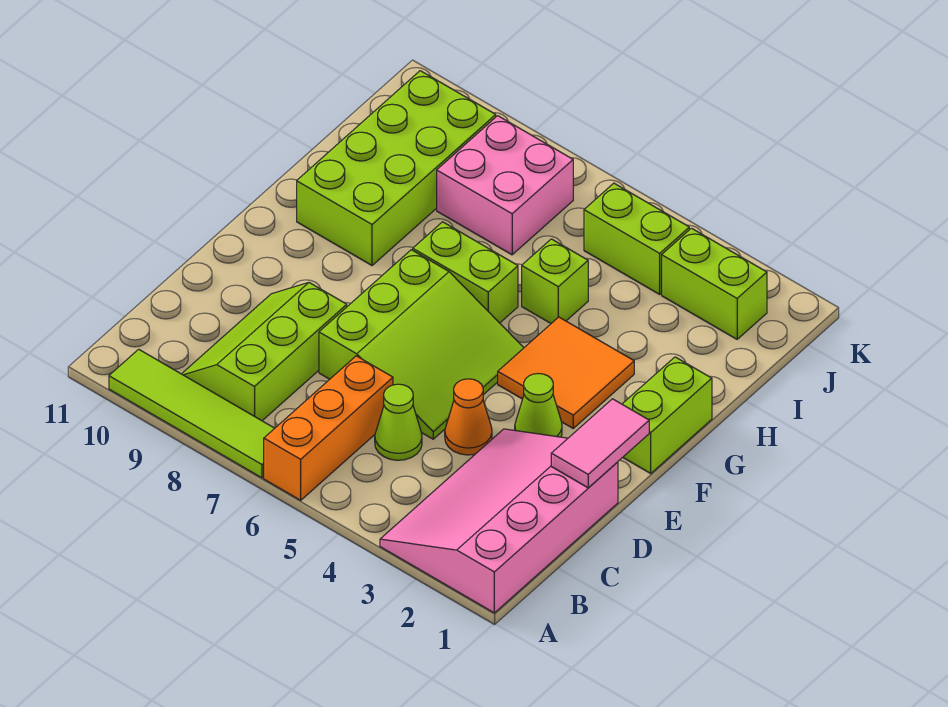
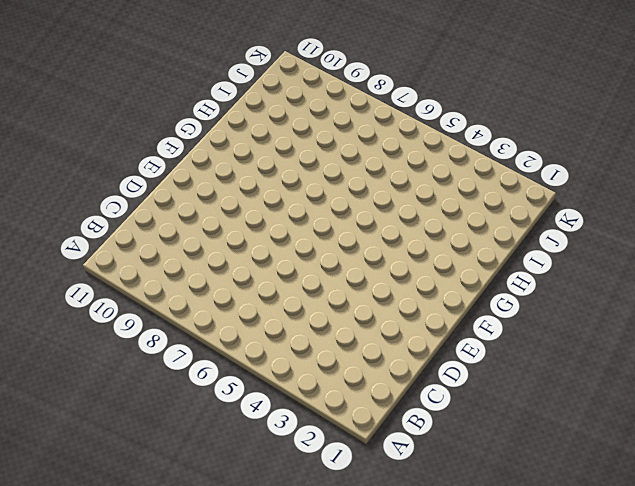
none -> pink 3x4 slope [380,429,618,613]
none -> orange 1x3 brick [264,356,393,500]
none -> lime 1x4 tile [109,349,275,478]

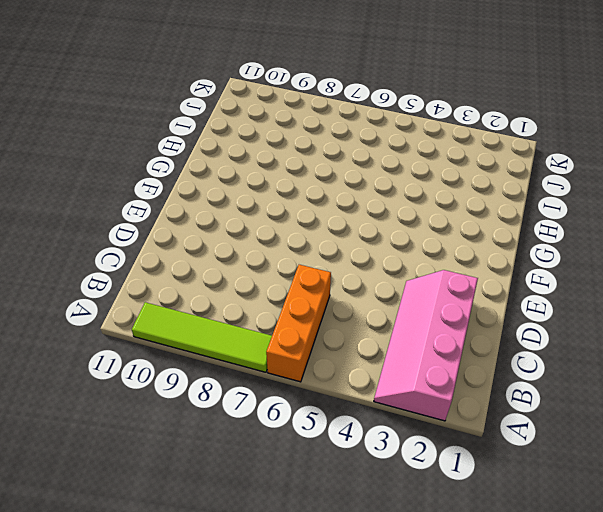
pink 2x4 slope [374,270,478,421] -> pink 3x4 slope [380,429,618,613]
none -> lime 2x3 slope [182,283,347,421]
none -> lime 1x1 cone [375,384,422,460]
none -> orange 1x1 cone [445,379,492,455]

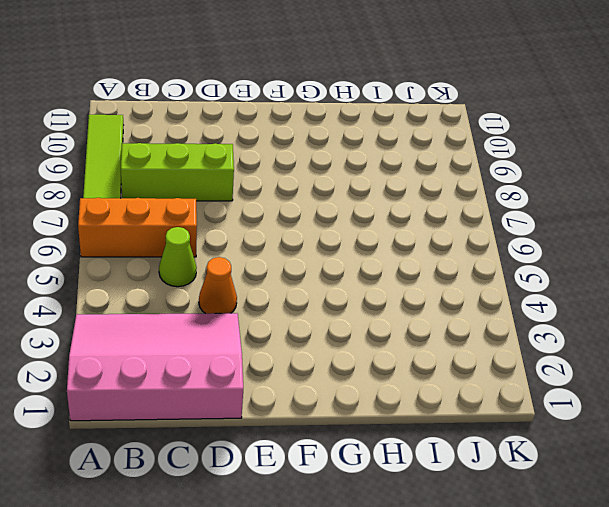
none -> lime 3x3 slope [319,250,524,439]
none -> lime 1x1 cone [515,374,562,437]
none -> lime 1x2 brick [622,357,712,473]

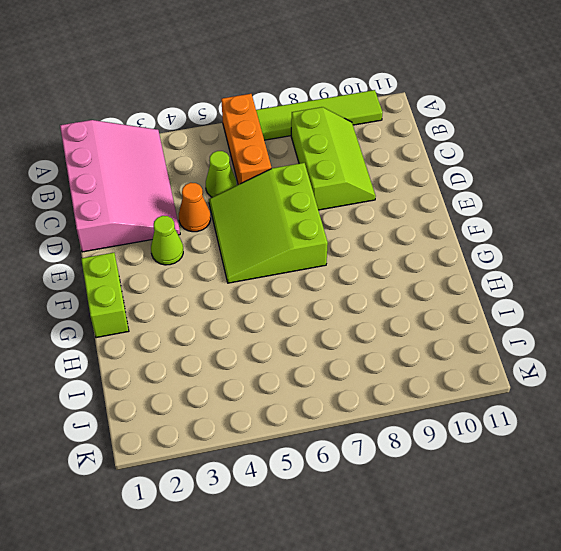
none -> orange 2x2 tile [498,317,634,428]
none -> lime 1x2 brick [413,222,518,323]
none -> lime 2x4 brick [297,71,496,265]

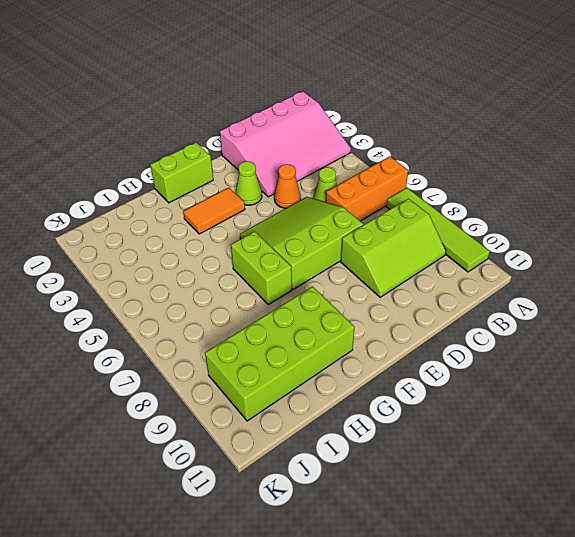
orange 1x2 tile [183,188,245,234] -> orange 2x2 tile [498,317,634,428]
none -> lime 1x1 brick [522,239,588,323]
none -> pink 2x2 brick [437,116,573,255]
none -> lime 1x2 brick [662,228,767,339]

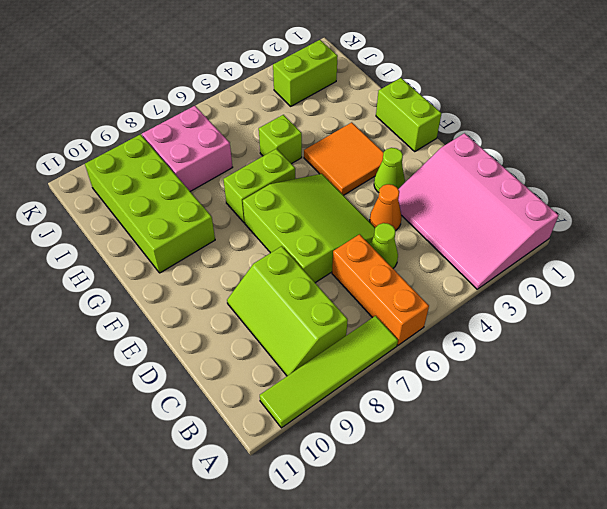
none -> lime 1x2 brick [584,183,689,294]
none -> pink 1x2 tile [551,399,649,488]

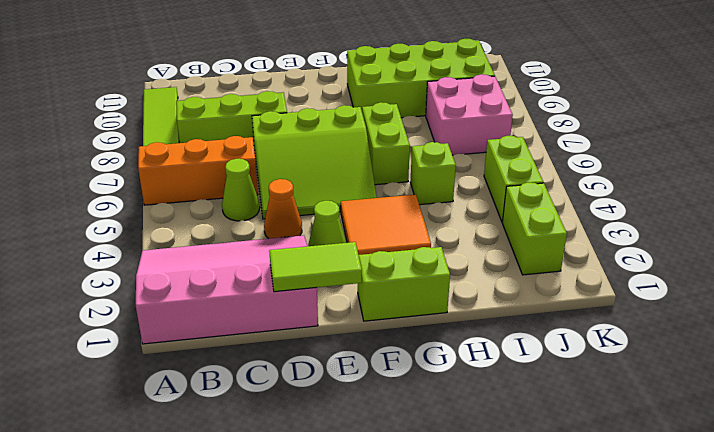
lime 1x2 tile [269,242,362,292] -> pink 1x2 tile [551,399,649,488]

